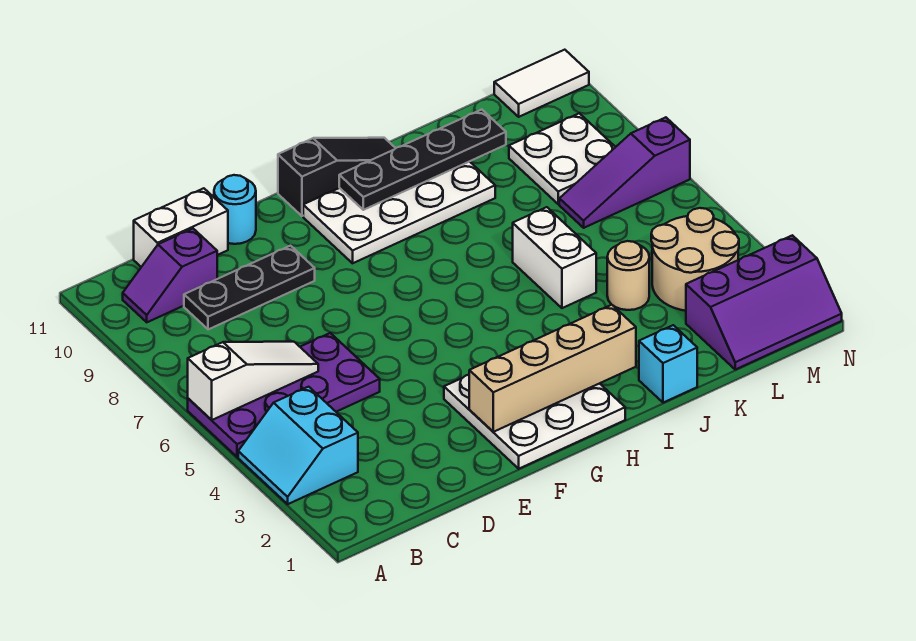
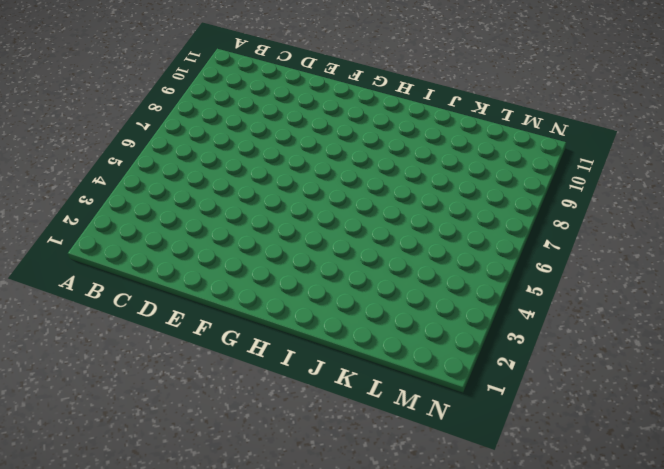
none -> cyan 2x2 slope [238,387,358,504]
none -> purple 2x4 plate [188,333,380,457]
none -> purple 1x2 slope [123,229,217,322]

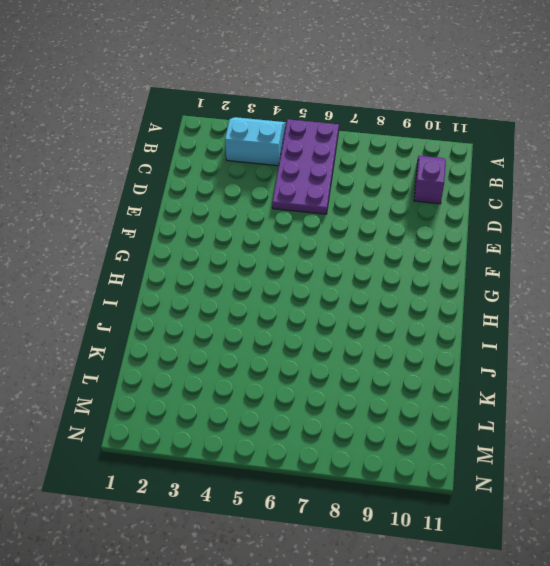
none -> black 1x3 plate [184,246,315,330]
none -> white 1x2 brick [134,188,228,267]
none -> cyan 1x1 round brick [214,175,256,244]

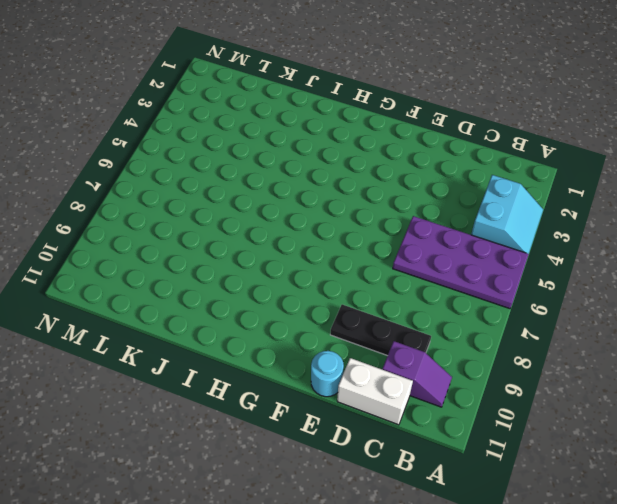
none -> white 3x3 plate [444,375,625,469]
none -> white 2x4 plate [303,161,495,263]
none -> black 1x3 slope [278,138,396,216]

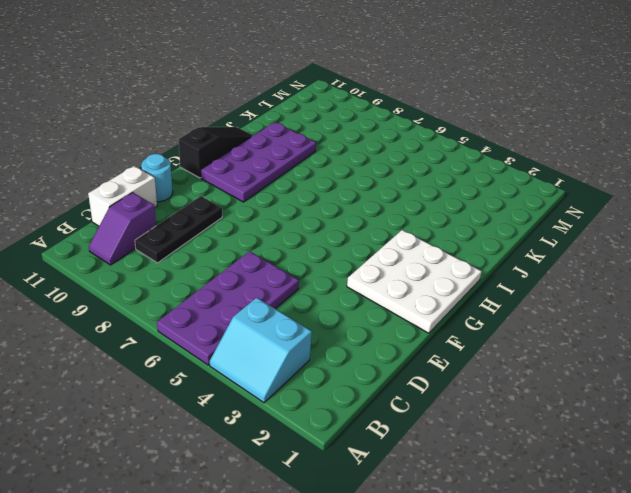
purple 2x4 plate [201,122,316,202] -> white 2x4 plate [303,161,495,263]
none -> cyan 1x1 brick [639,325,697,403]
none -> white 1x2 brick [513,207,596,308]
none -> tan 1x1 round brick [607,241,649,310]

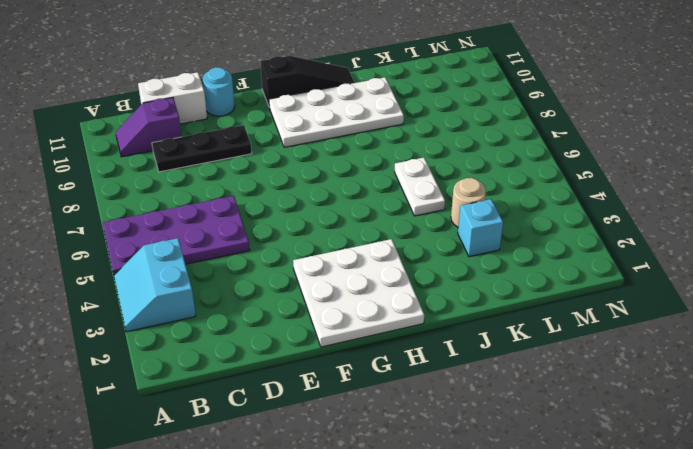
white 1x2 plate [395,158,445,216] -> white 1x2 brick [513,207,596,308]
cyan 1x1 brick [458,199,503,257] -> cyan 1x1 brick moved to [639,325,697,403]
none -> purple 2x3 slope [686,235,842,369]
none -> tan 2x2 round brick [651,208,739,311]
none -> purple 1x3 slope [559,117,690,228]

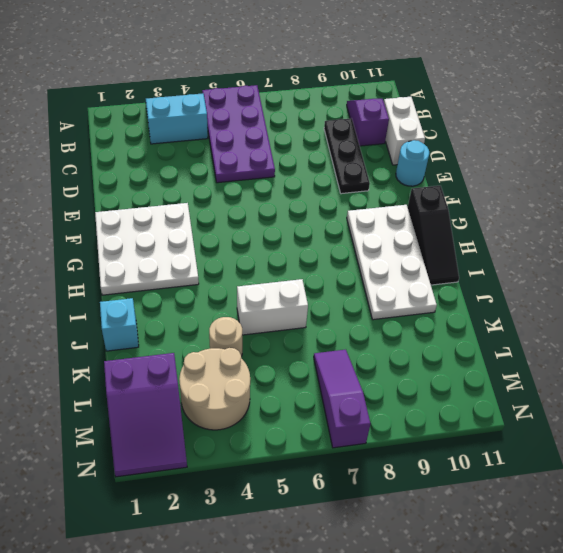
purple 2x3 slope [104,353,187,477] -> purple 2x3 slope turned to [686,235,842,369]
none -> white 2x2 plate [509,113,615,204]
none -> white 1x2 tile [494,50,589,117]
none -> white 1x3 slope [188,342,318,420]

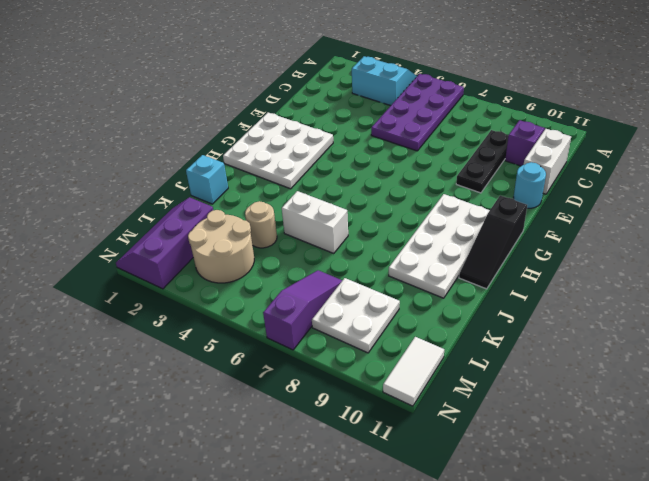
none -> white 1x3 slope [188,342,318,420]
none -> tan 1x4 brick [469,305,636,432]
none -> black 1x4 plate [339,110,506,210]

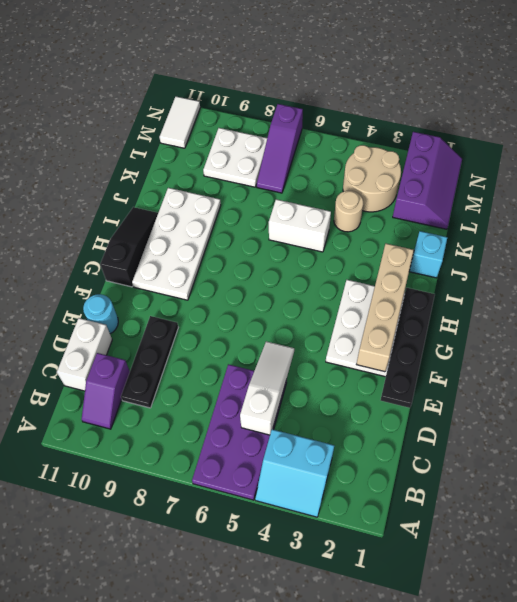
white 1x3 slope [240,341,294,435] -> white 1x3 slope moved to [188,342,318,420]
black 1x4 plate [381,288,435,408] -> black 1x4 plate moved to [339,110,506,210]

